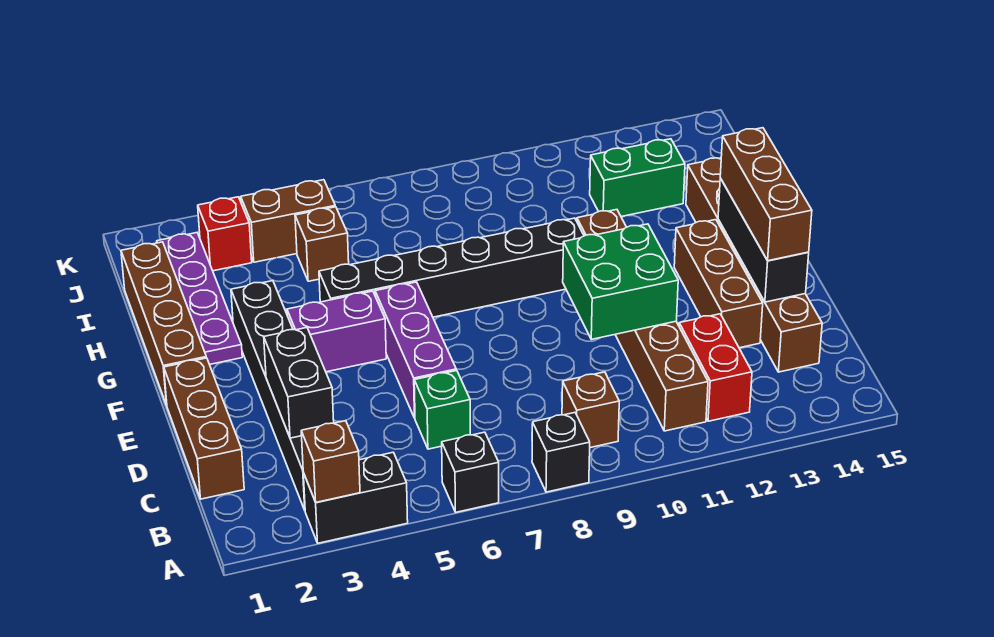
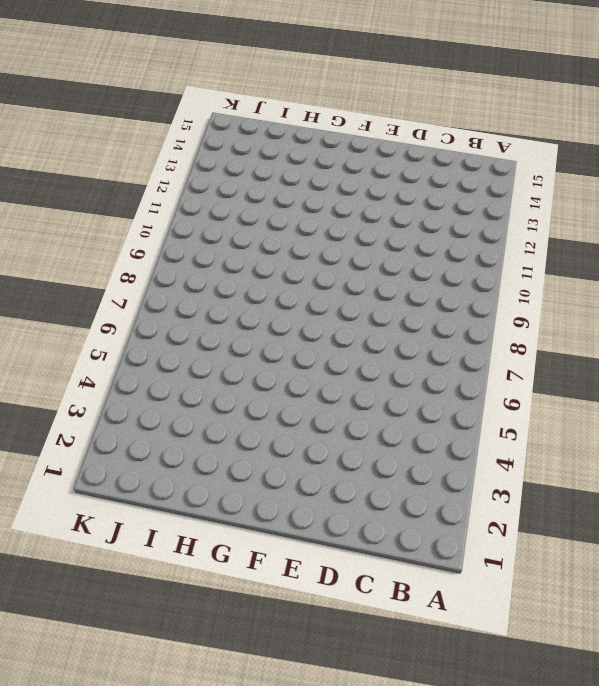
none -> black 1x2 brick [303,452,408,543]
none -> black 1x1 brick [442,432,499,512]
none -> black 1x1 brick [532,413,590,492]

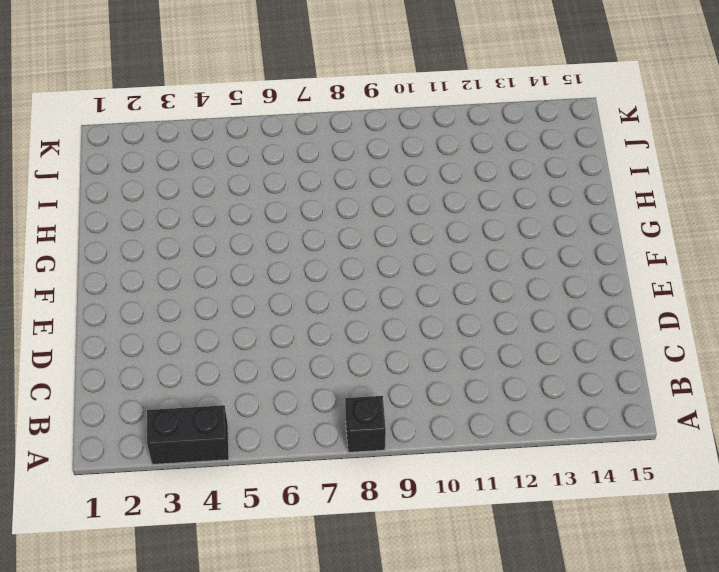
none -> black 1x1 brick [442,432,499,512]
none -> black 1x6 brick [231,281,305,510]
none -> brown 1x1 brick [562,372,619,448]

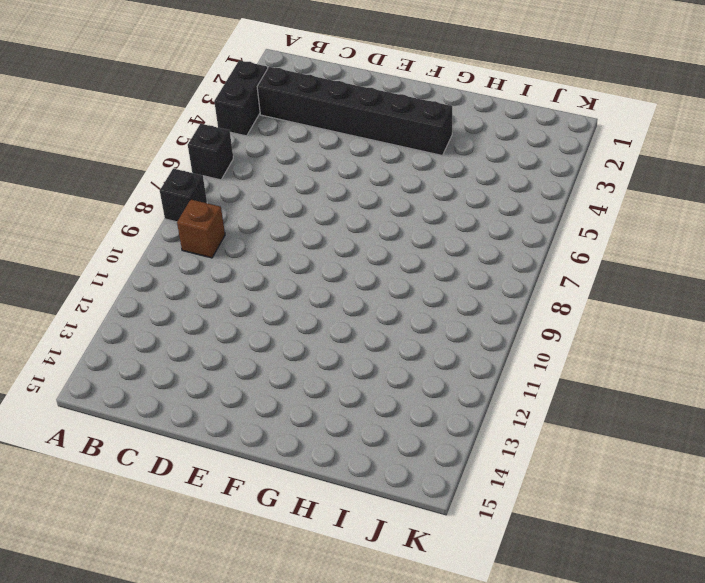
none -> brown 1x6 brick [577,210,708,431]
none -> red 1x2 brick [679,314,752,421]
none -> brown 1x3 brick [164,358,244,499]

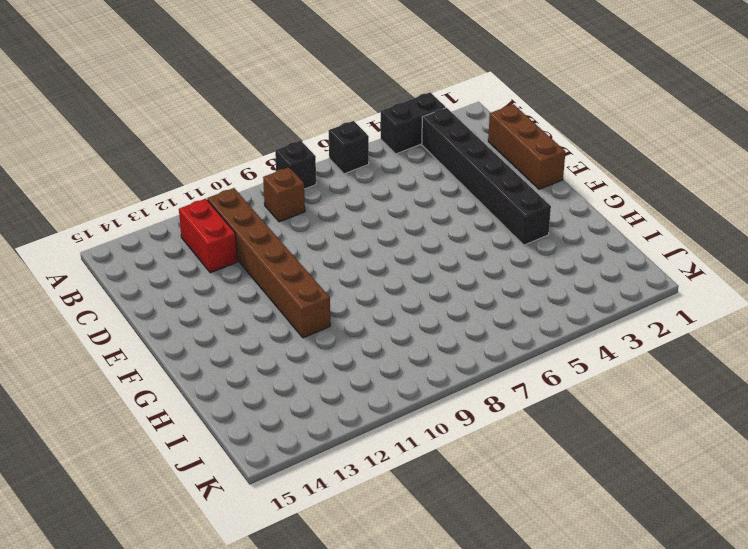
none -> green 1x1 brick [414,370,470,449]
none -> brown 1x6 brick [686,158,822,372]
none -> purple 1x3 brick [375,282,456,418]

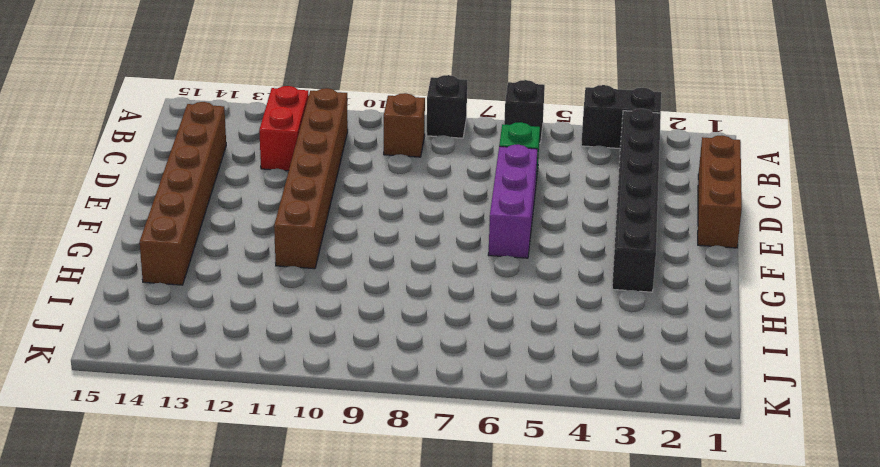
none -> brown 1x3 brick [674,220,763,348]
none -> brown 1x4 brick [121,242,206,405]
none -> purple 1x2 brick [287,291,386,372]

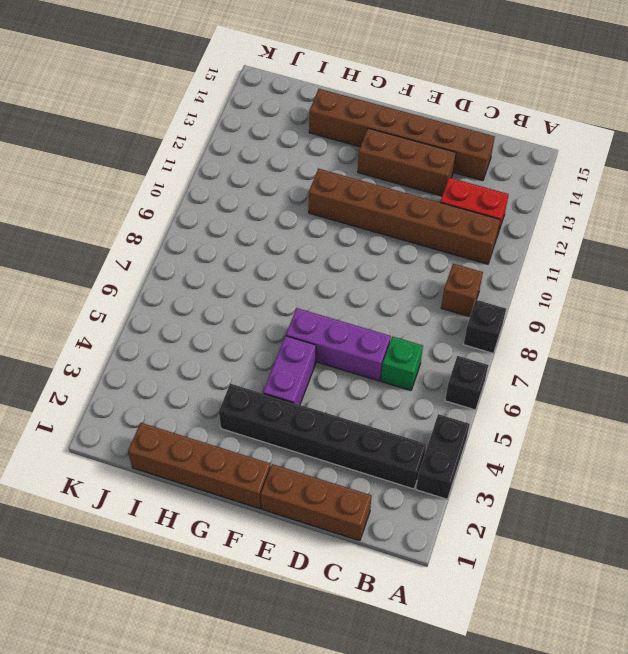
none -> purple 1x4 plate [157,233,242,365]
none -> black 1x6 brick [319,218,584,317]
none -> brown 1x1 brick [295,207,349,281]

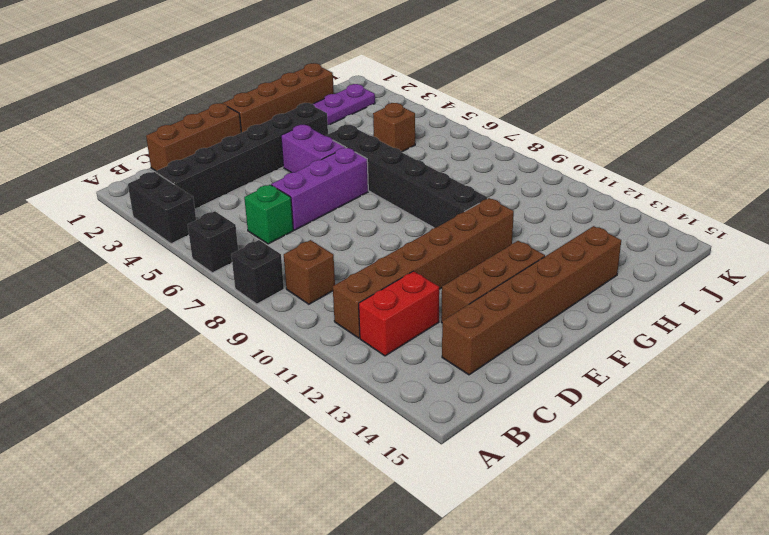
none -> green 1x2 brick [590,139,685,217]
none -> red 1x1 brick [198,197,252,271]
none -> brown 1x2 brick [241,180,335,262]

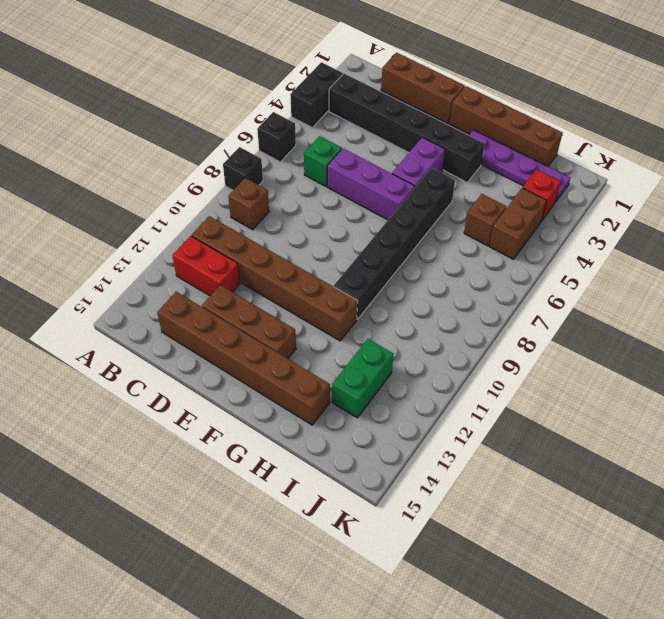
none -> brown 1x1 brick [301,421,360,502]
none -> black 1x2 brick [264,328,334,438]
none -> green 2x2 brick [563,224,678,339]

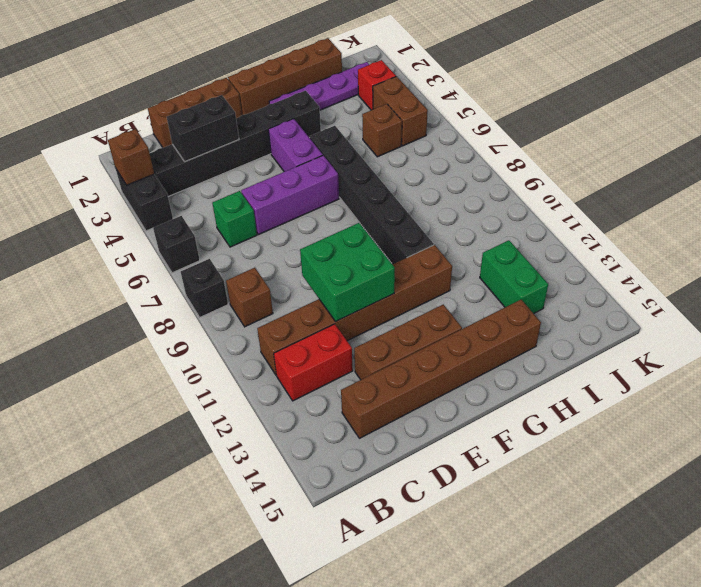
none -> black 1x3 brick [718,178,809,302]
none -> brown 1x3 brick [720,128,812,261]

